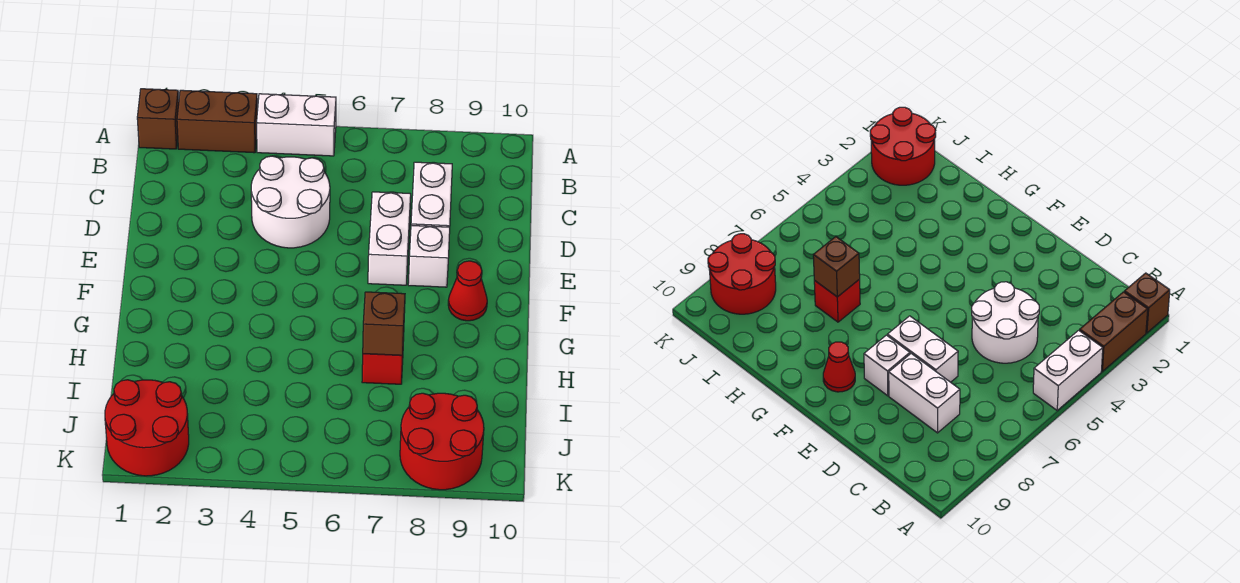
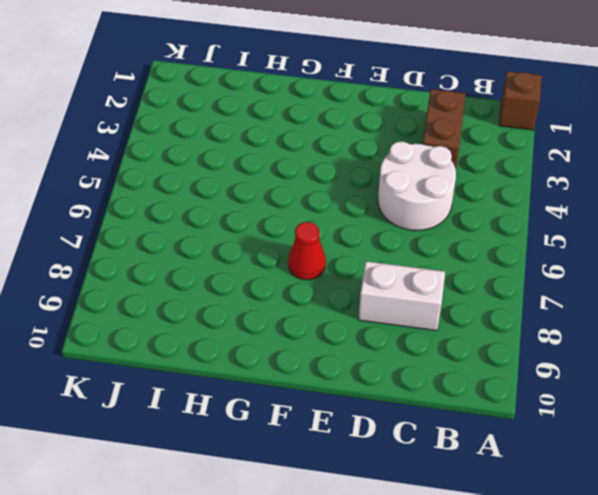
brown 1x2 brick [423,89,465,170] -> brown 1x2 brick moved to [177,90,257,153]
red 1x1 cone [288,222,326,280] -> red 1x1 cone moved to [448,261,487,321]
none -> white 1x2 brick [257,94,336,156]
none -> white 1x2 brick [368,192,411,285]
none -> white 1x1 brick [408,225,450,287]

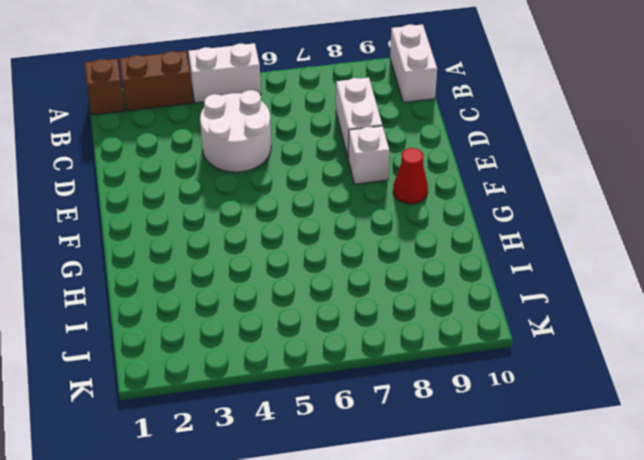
white 1x2 brick [390,24,437,102] -> white 1x2 brick moved to [368,192,411,285]
none -> red 1x1 brick [362,336,404,384]
none -> red 2x2 round brick [105,380,189,476]
none -> red 2x2 round brick [400,393,484,490]

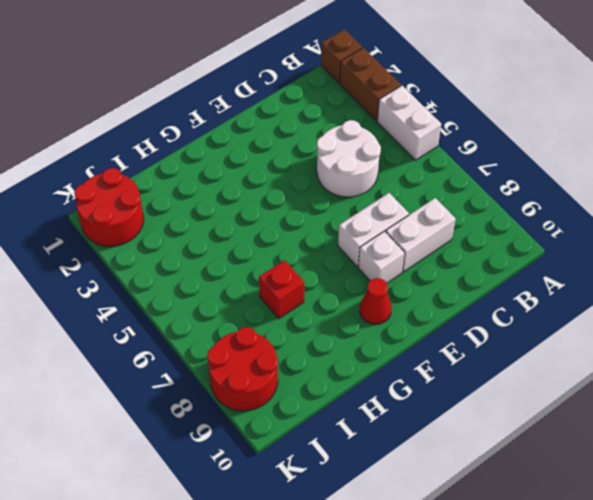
none -> brown 1x1 brick [363,292,405,355]

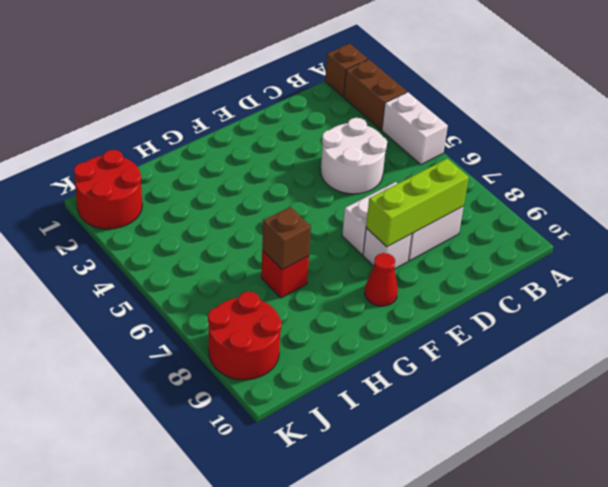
lime 1x3 brick [366,159,469,247] -> none

